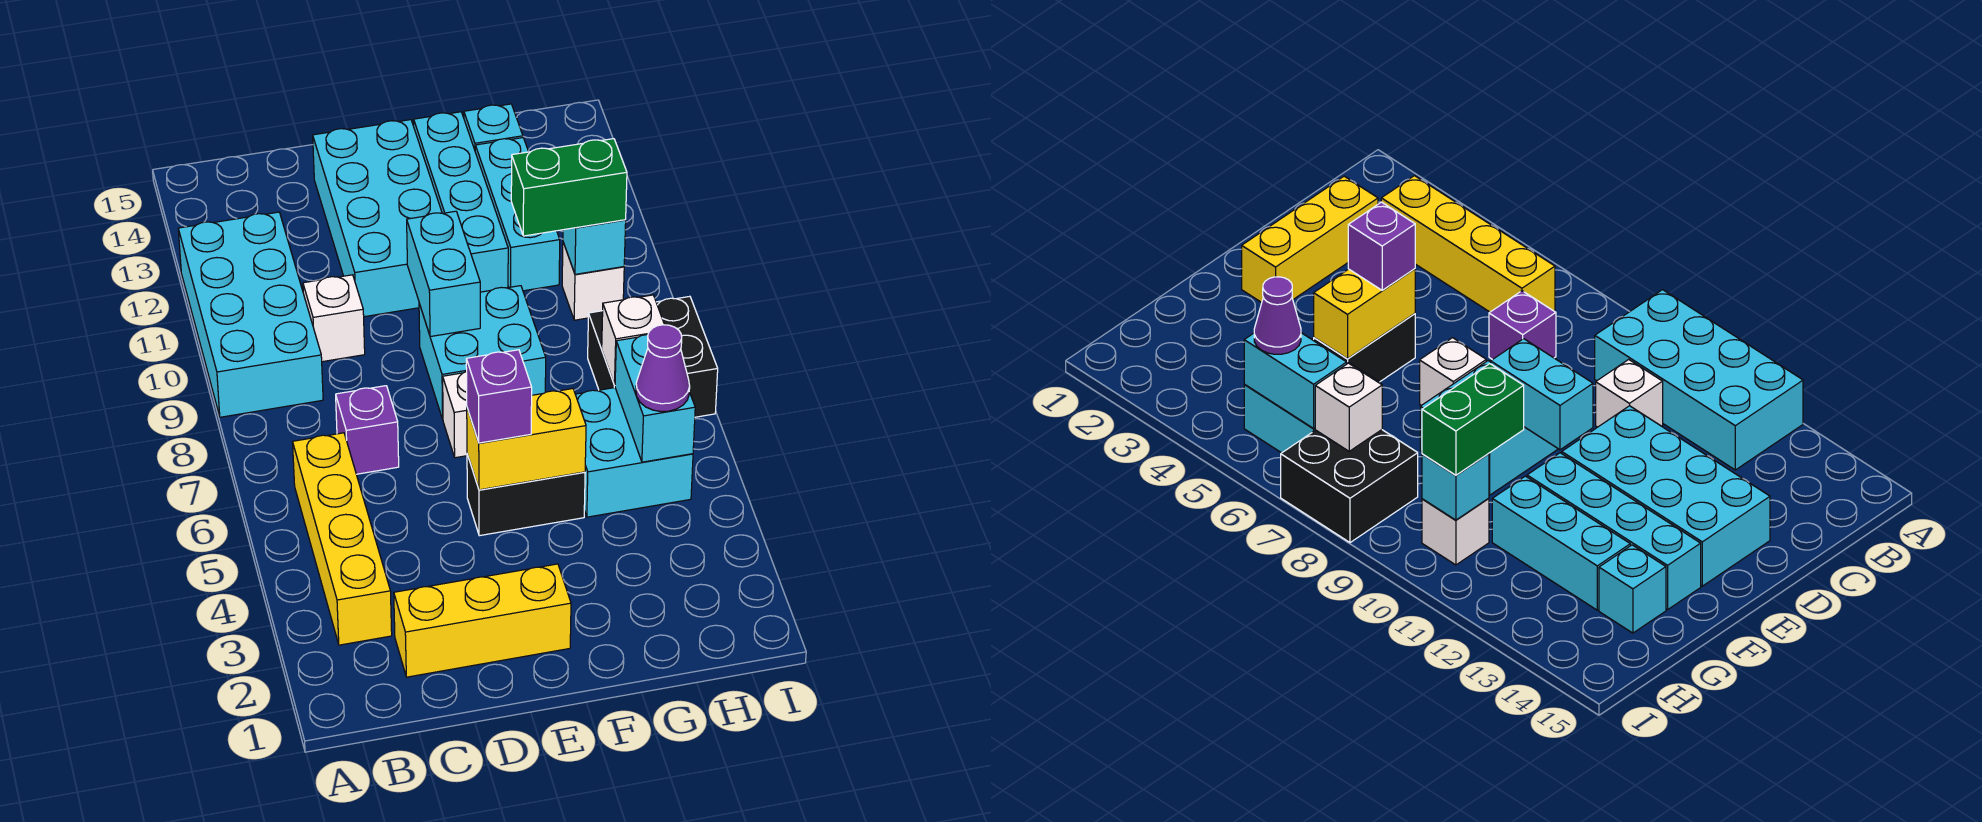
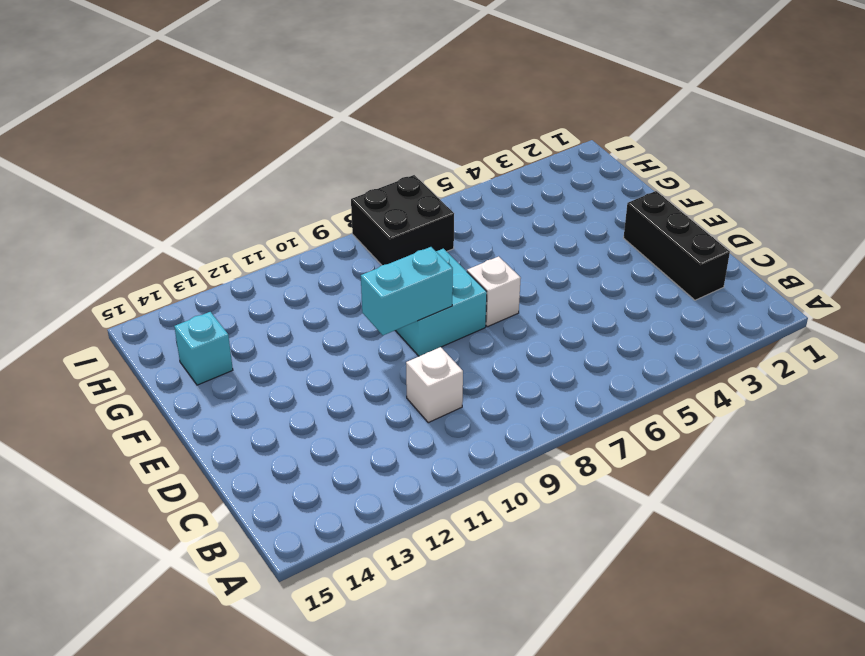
black 1x3 brick [624,191,730,300] -> yellow 1x3 brick [394,564,571,677]
none -> cyan 2x4 brick [178,212,323,417]
none -> yellow 1x4 brick [293,433,392,645]
none -> purple 1x1 brick [336,386,399,474]

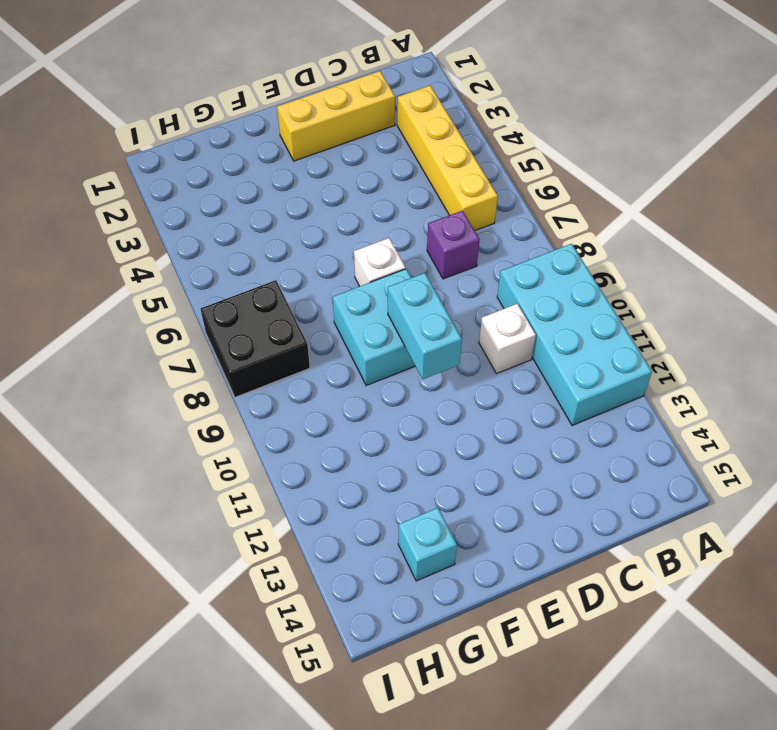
none -> cyan 2x4 brick [313,120,442,317]
none -> black 1x2 brick [467,454,585,536]
none -> cyan 1x4 brick [414,112,508,292]

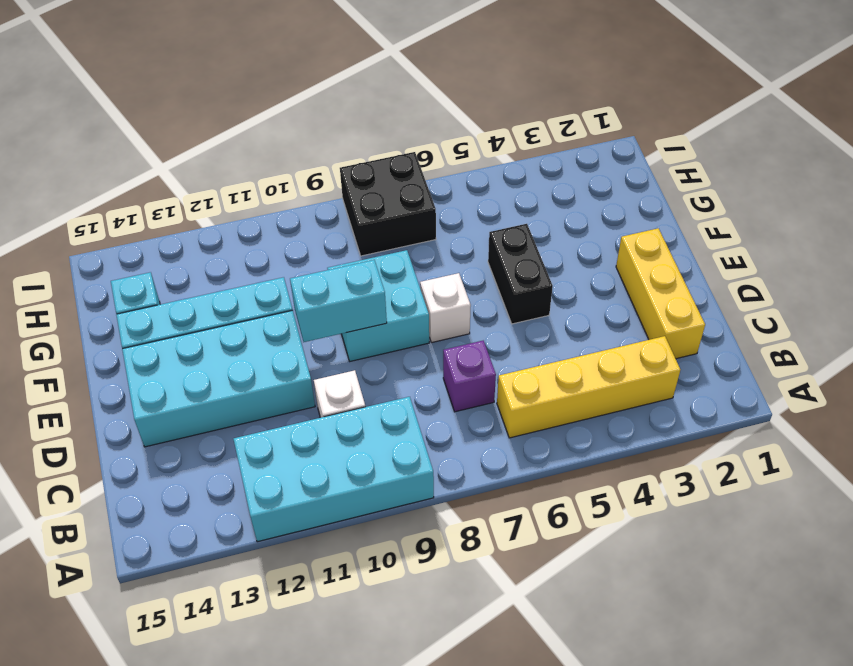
none -> cyan 2x2 brick [575,388,693,517]
none -> cyan 1x3 brick [475,138,560,291]
none -> white 1x1 brick [562,243,624,320]

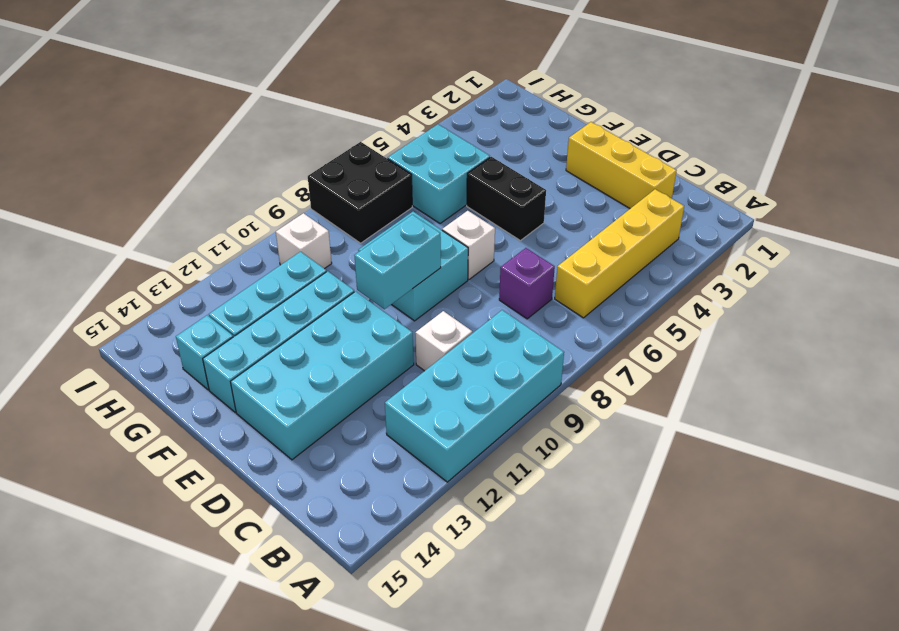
none -> yellow 1x2 brick [467,389,586,490]
none -> cyan 1x2 brick [615,335,695,462]
none -> white 1x1 brick [602,295,664,385]

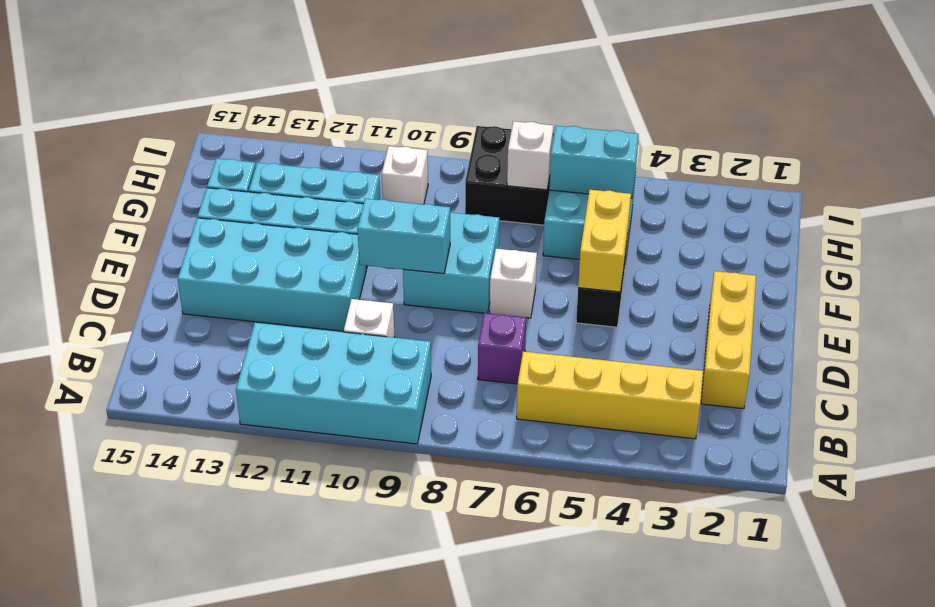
none -> cyan 1x1 brick [563,220,626,274]
none -> purple 1x1 brick [466,350,532,443]
none -> green 1x2 brick [511,139,627,236]

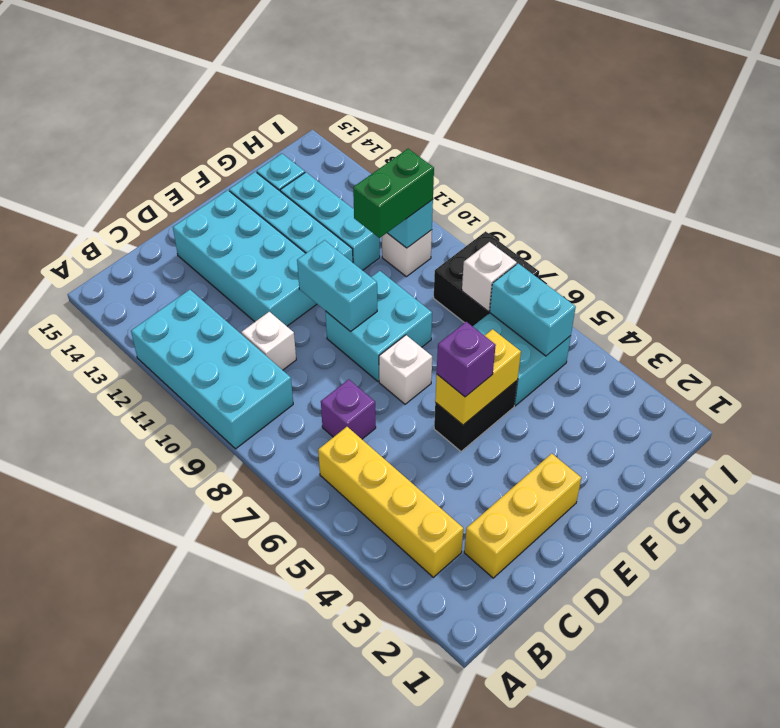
none -> purple 1x1 cone [636,325,690,412]

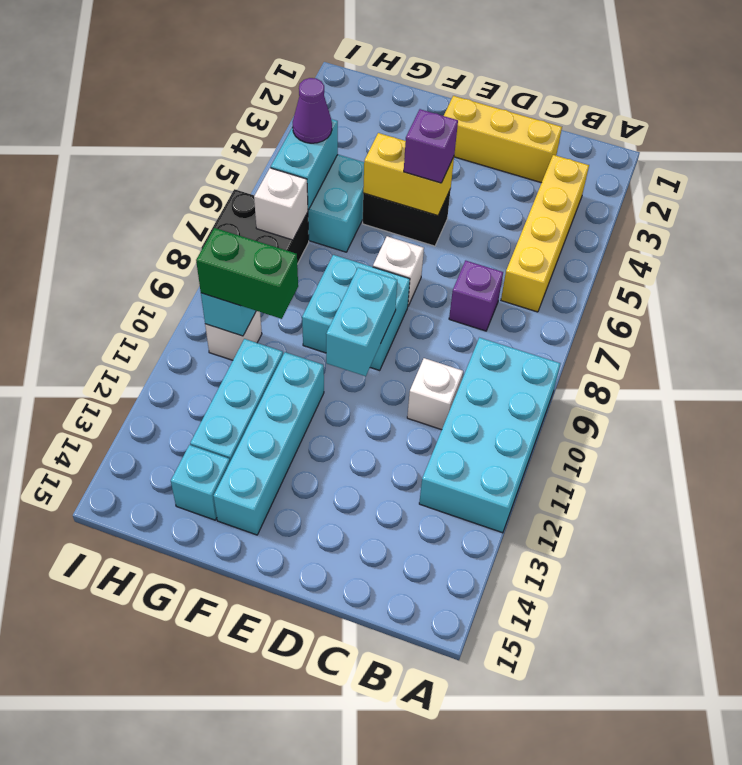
none -> cyan 2x4 brick [313,120,442,317]

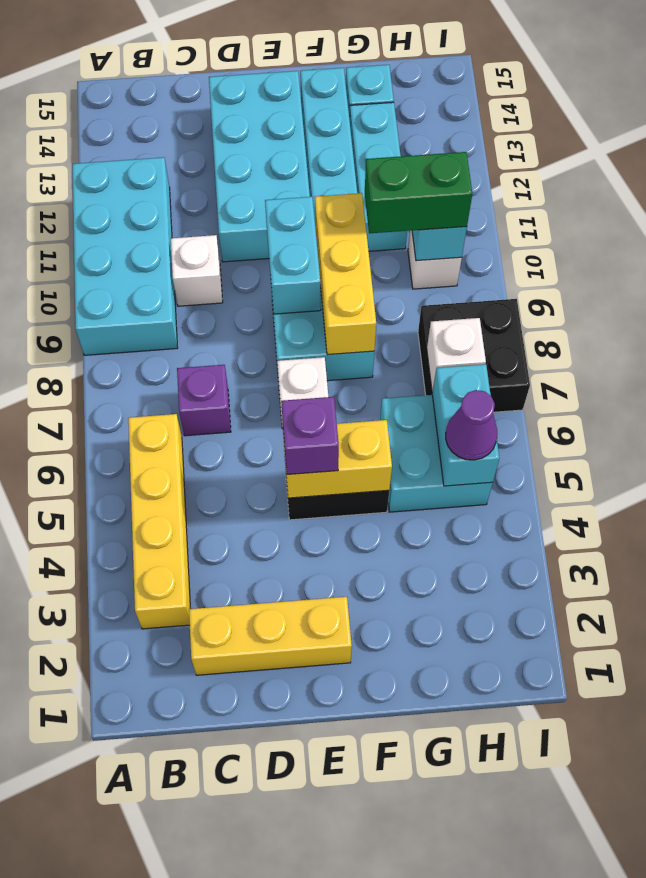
yellow 1x3 brick [315,193,376,355] -> none

